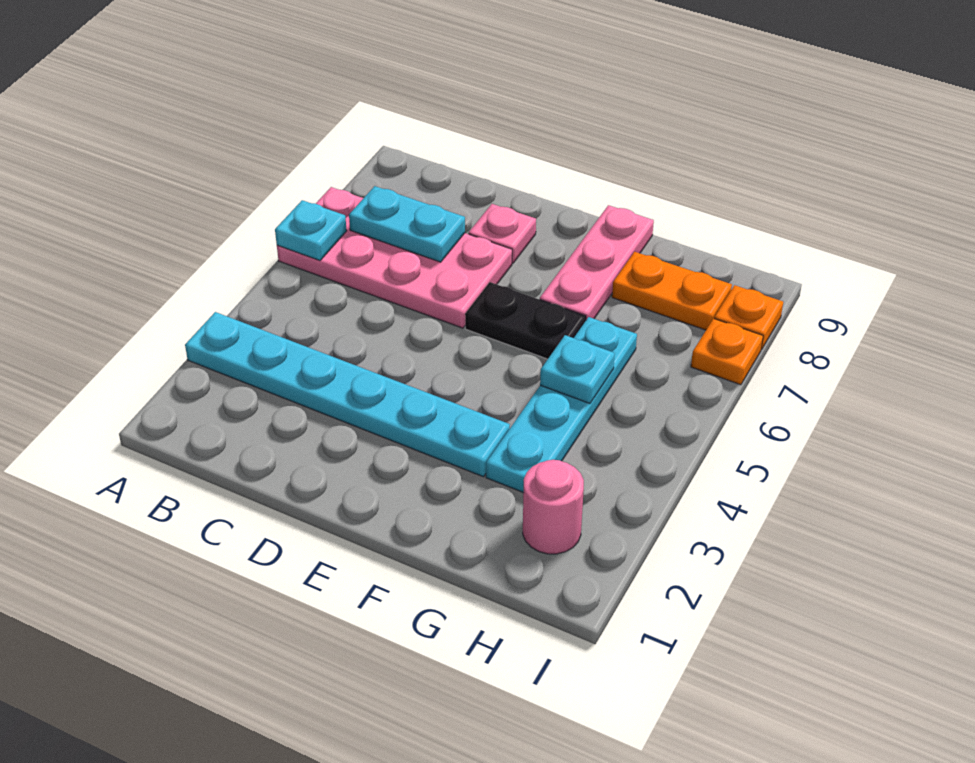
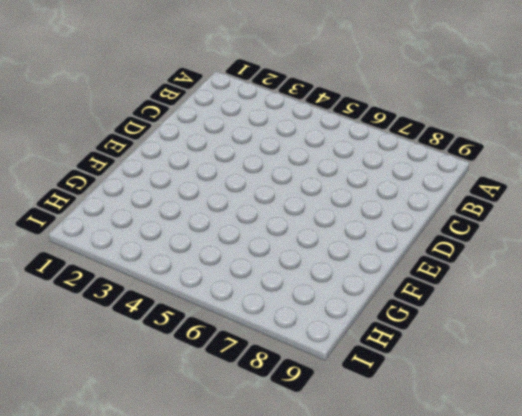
none -> cyan 1x6 plate [185,312,510,477]
none -> pink 2x4 plate [277,187,512,328]
none -> pink 1x1 plate [468,204,536,263]

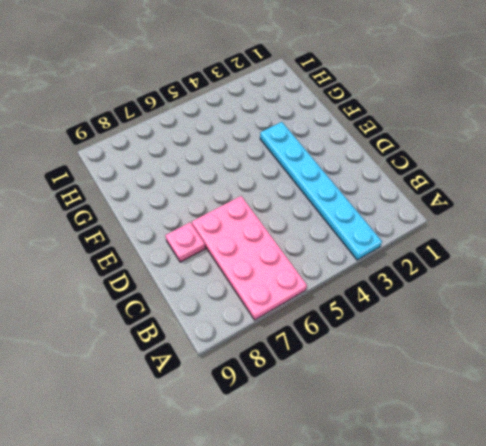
none -> black 1x2 plate [465,282,586,359]
none -> pink 1x3 plate [540,205,654,320]
none -> cyan 1x4 plate [486,317,637,493]

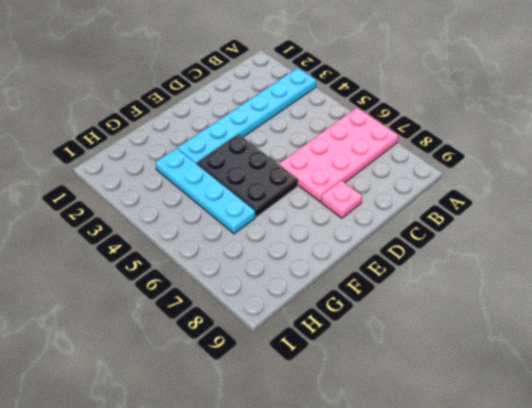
black 2x3 plate [197,134,298,217] -> black 1x2 plate [465,282,586,359]
none -> pink 1x3 plate [540,205,654,320]
none -> orange 1x2 plate [612,252,732,330]
none -> pink 1x1 round brick [523,460,584,554]

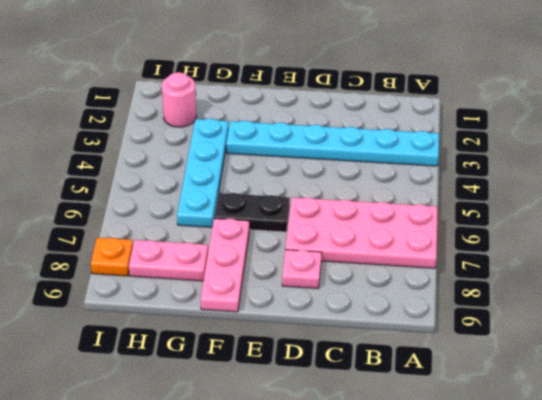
pink 1x2 plate [129,240,208,281] -> orange 1x2 plate [612,252,732,330]
none -> orange 1x1 plate [691,319,763,385]
none -> cyan 1x1 plate [275,200,347,261]
none -> cyan 1x2 plate [349,186,465,262]

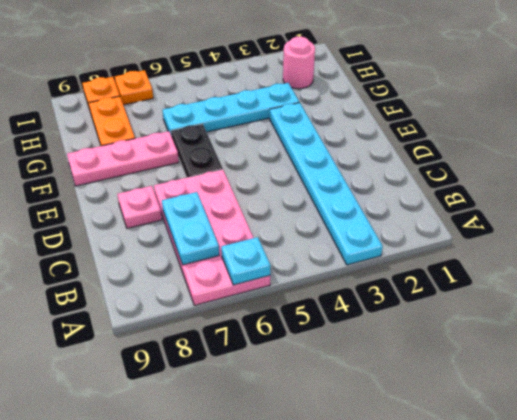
none -> cyan 1x1 plate [540,335,615,404]

